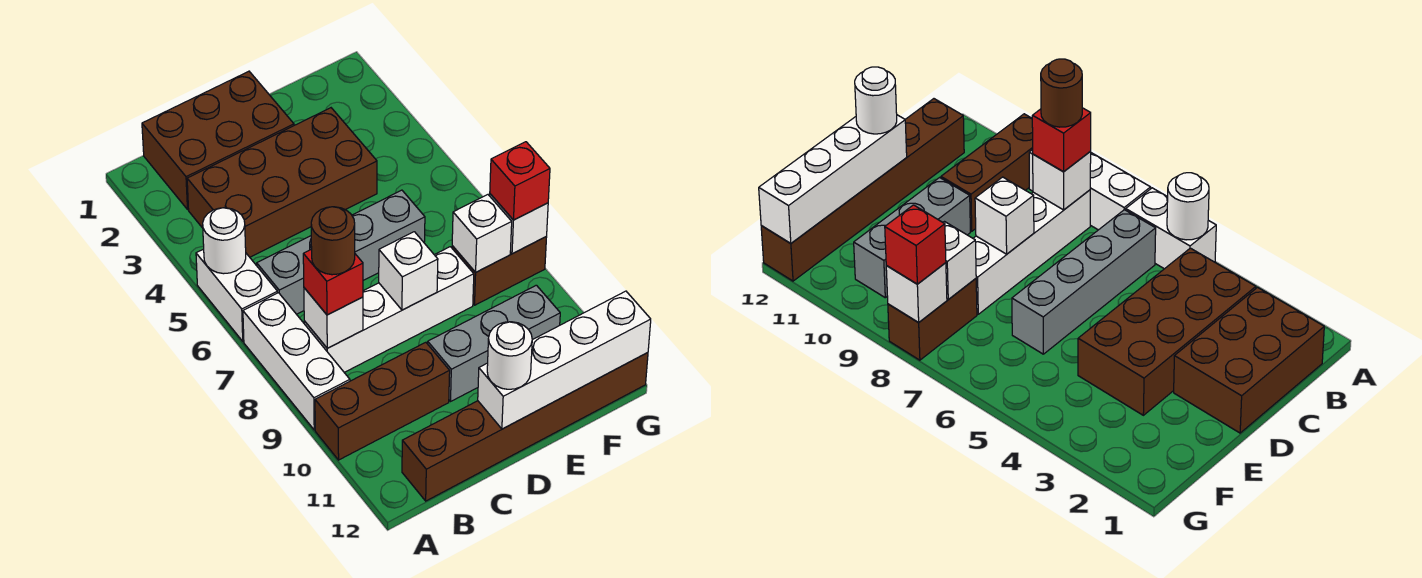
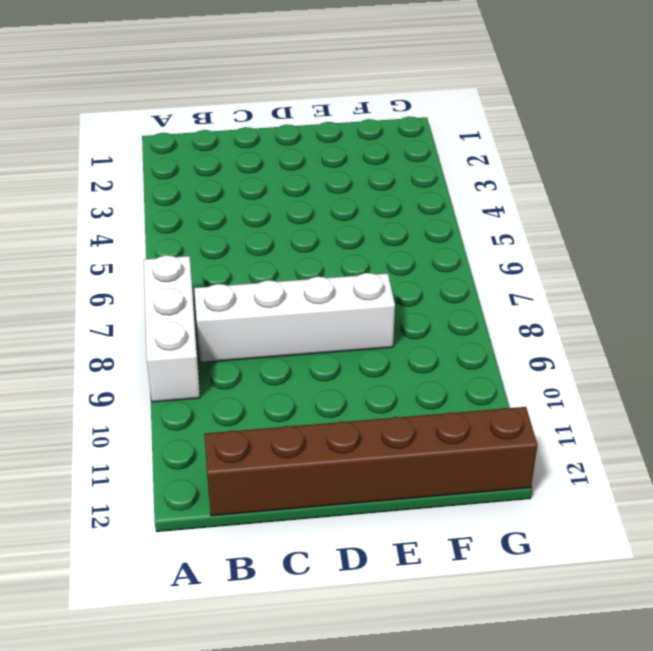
none -> white 1x2 brick [196,249,277,341]
none -> brown 1x3 brick [315,342,450,460]
none -> brown 2x3 brick [142,71,294,209]

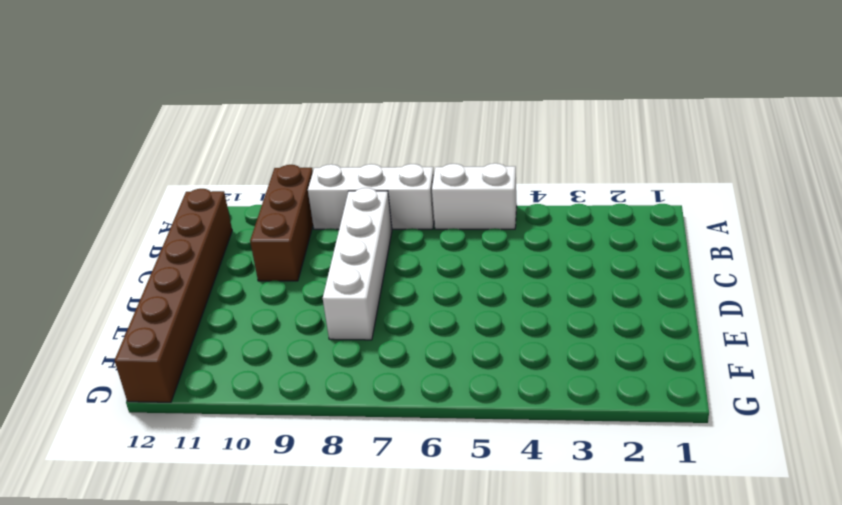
none -> brown 2x3 brick [142,71,294,209]
none -> brown 2x4 brick [187,108,377,257]
none -> grey 1x4 brick [257,190,425,314]

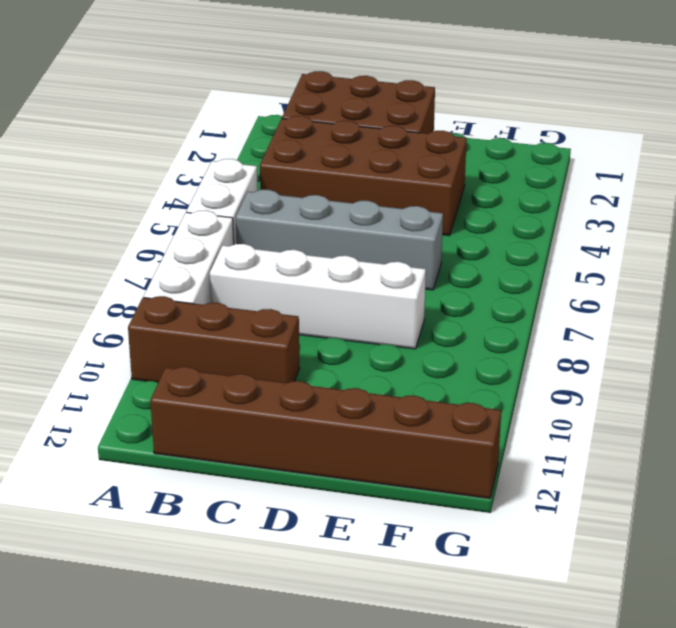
none -> grey 1x3 brick [428,285,560,401]
none -> brown 1x2 brick [452,237,547,305]
none -> white 1x1 round brick [203,208,246,274]

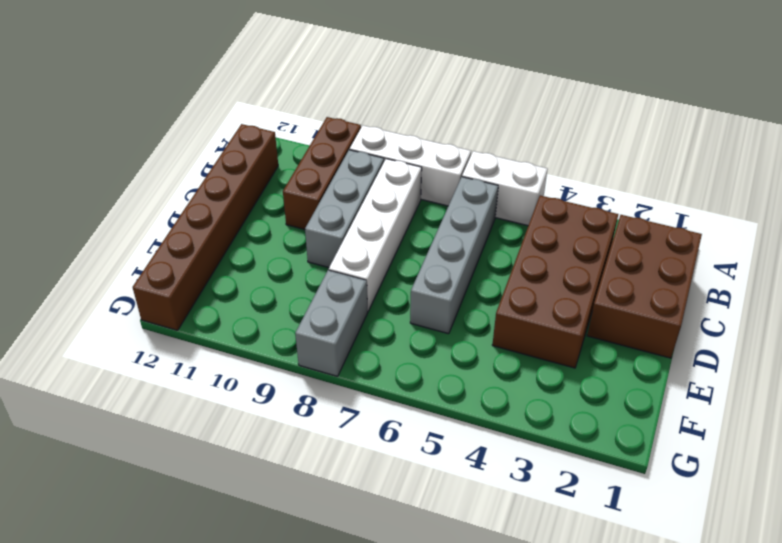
grey 1x3 brick [305,150,384,268] -> grey 1x3 brick moved to [428,285,560,401]
grey 1x2 brick [295,270,368,376] -> brown 1x2 brick [452,237,547,305]
none -> white 1x1 round brick [203,208,246,274]
none -> white 1x1 brick [304,288,363,348]
none -> white 1x1 brick [379,232,438,310]

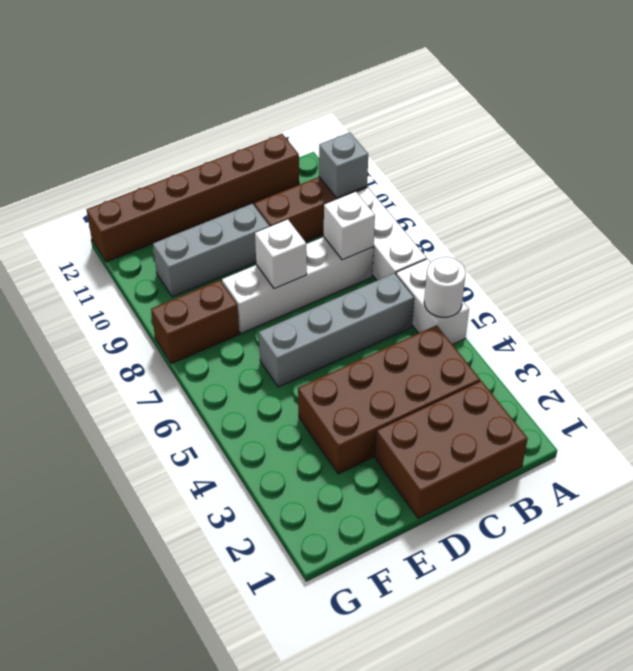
grey 1x1 brick [319,132,368,198] -> none
none -> white 1x4 brick [478,291,651,429]
none -> white 1x1 brick [452,195,512,272]
none -> white 1x1 brick [490,194,548,254]

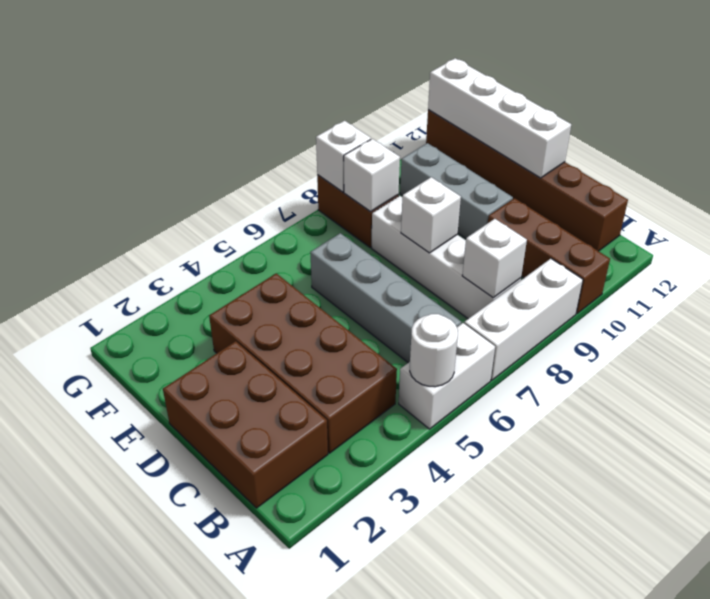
none -> red 1x1 brick [303,249,363,315]
none -> white 1x1 round brick [487,322,532,389]
none -> red 1x1 brick [490,142,550,220]

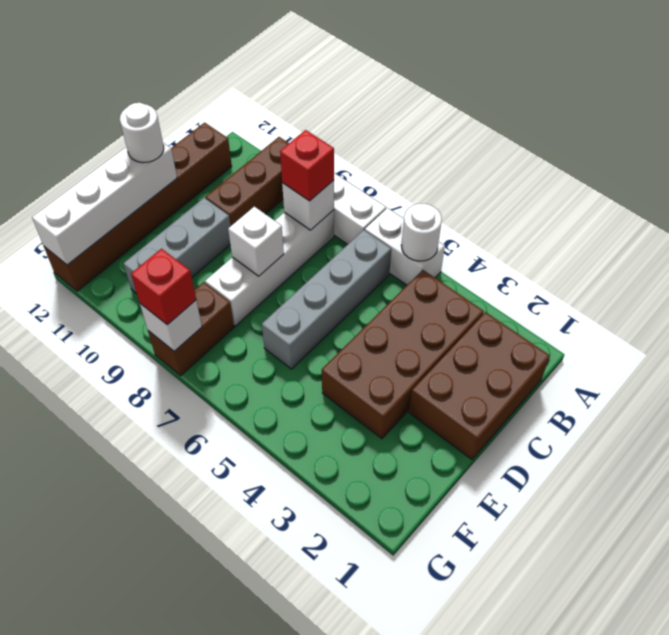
none -> white 1x1 brick [452,195,512,272]
none -> brown 1x1 round brick [311,207,355,275]

